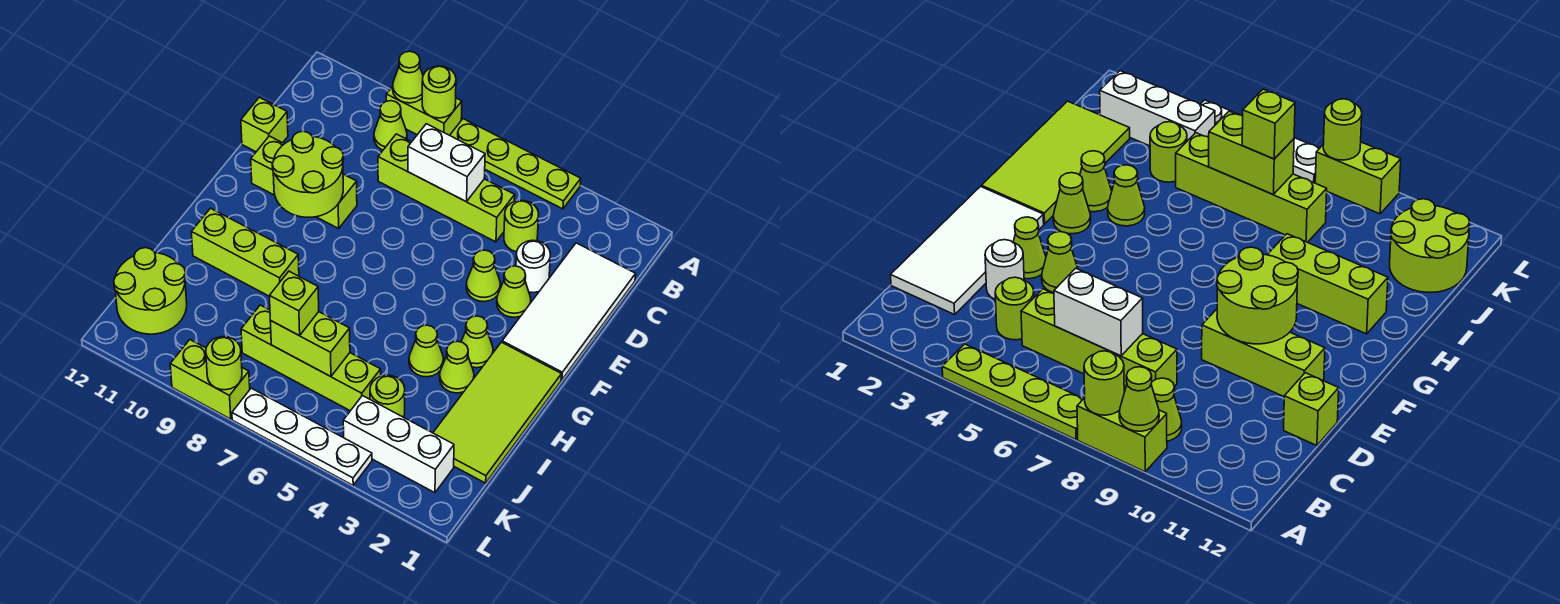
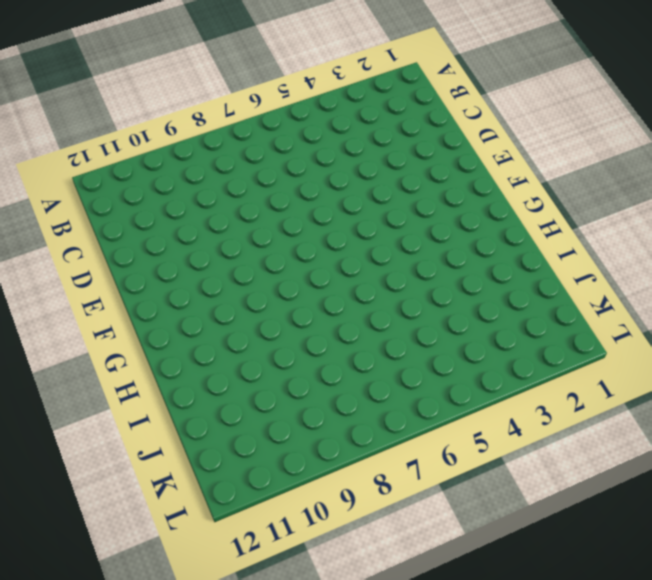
none -> lime 1x4 plate [450,119,581,209]
none -> lime 1x2 brick [386,86,462,135]
none -> lime 1x1 cone [374,101,407,150]

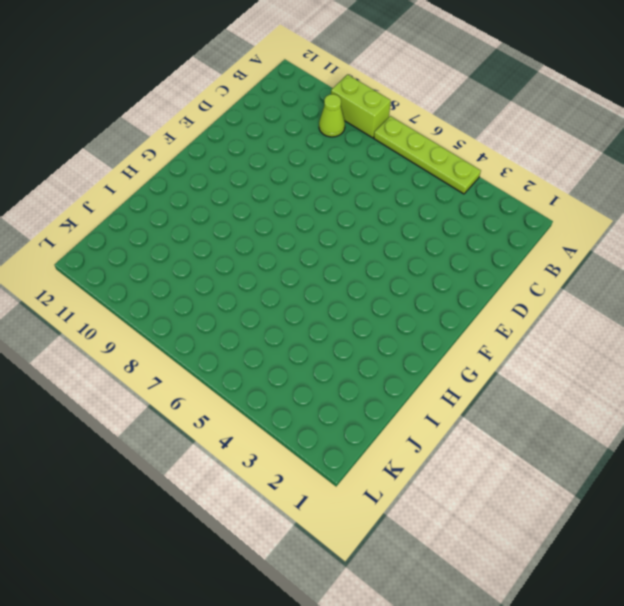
none -> white 2x4 tile [502,243,636,380]
none -> lime 1x1 round brick [504,200,539,252]
none -> lime 1x4 brick [378,134,515,242]

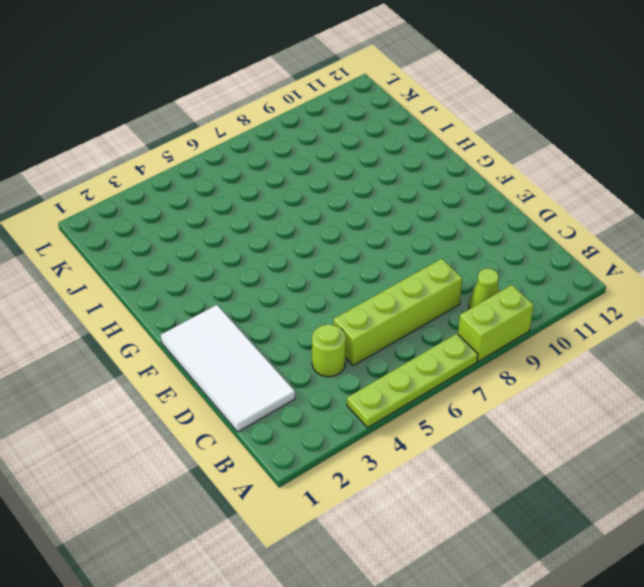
none -> white 1x1 round brick [516,240,550,293]
none -> lime 1x1 brick [241,97,288,152]
none -> lime 1x1 cone [497,266,531,317]

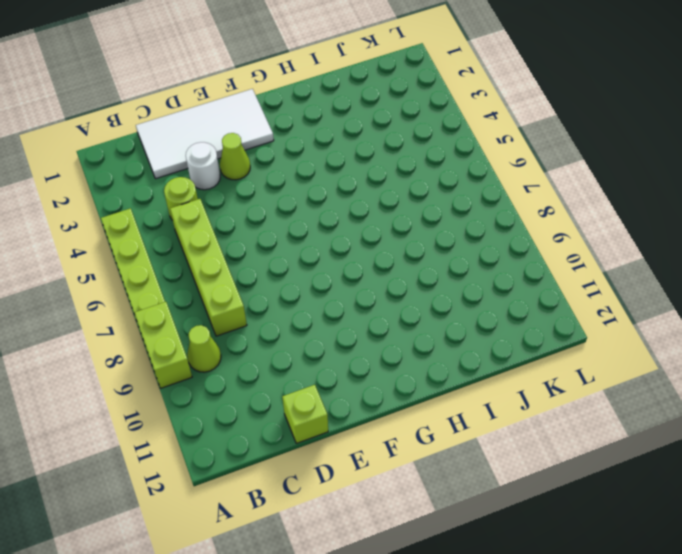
none -> lime 1x1 cone [466,250,500,302]
none -> lime 1x3 brick [251,136,357,228]
none -> lime 2x4 tile [433,342,561,483]

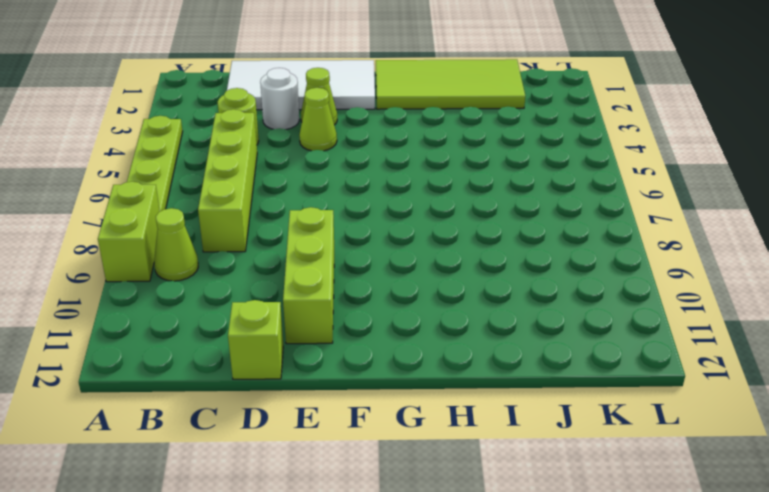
none -> lime 1x1 cone [461,316,493,368]
none -> lime 1x1 cone [440,341,474,393]
none -> lime 1x1 cone [409,325,443,377]

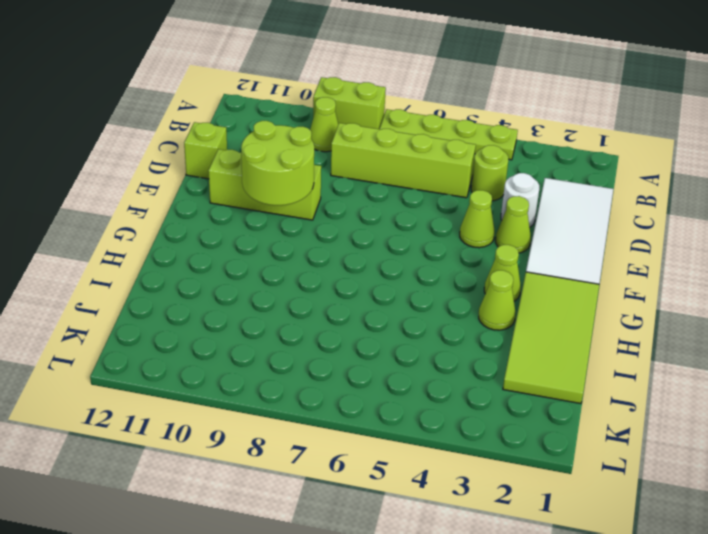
none -> lime 1x1 cone [409,325,443,377]
none -> lime 1x3 brick [191,208,299,296]
none -> lime 1x1 round brick [370,375,405,417]

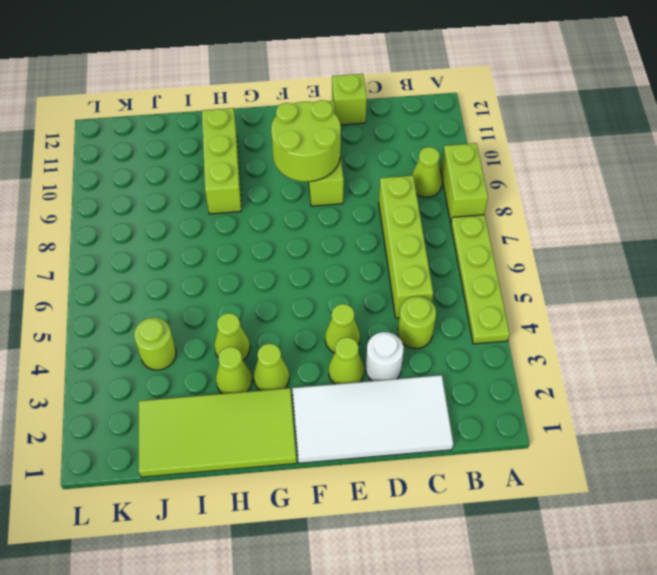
none -> lime 1x4 brick [241,305,381,411]
none -> lime 2x2 round brick [114,248,187,334]
none -> white 1x3 brick [343,396,454,493]

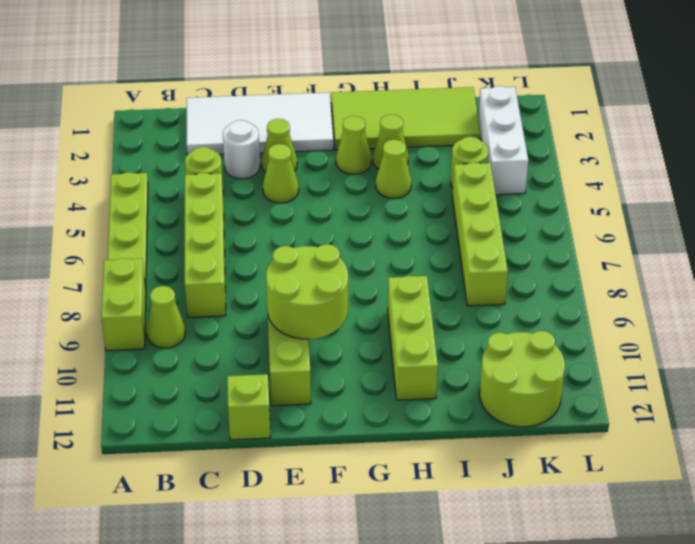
none -> white 1x4 plate [232,388,372,485]
none -> lime 1x2 brick [170,340,250,419]
none -> lime 1x1 round brick [422,66,456,118]

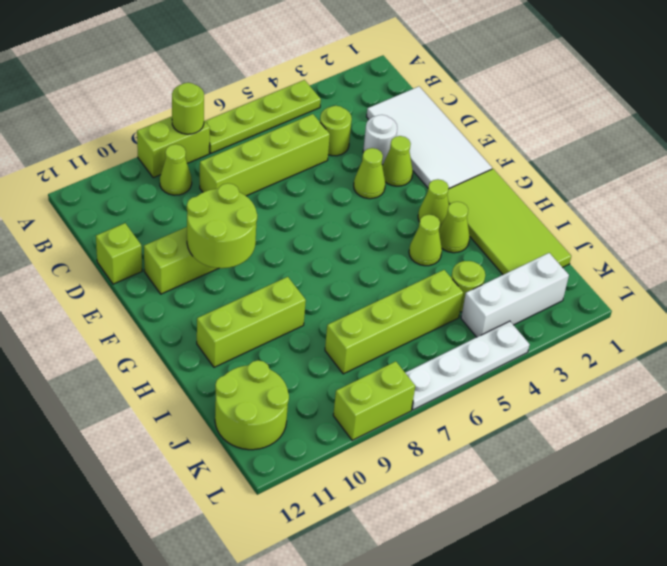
none -> lime 1x1 cone [393,51,423,103]
none -> white 1x2 brick [408,124,485,202]
none -> lime 1x2 brick [270,312,350,377]

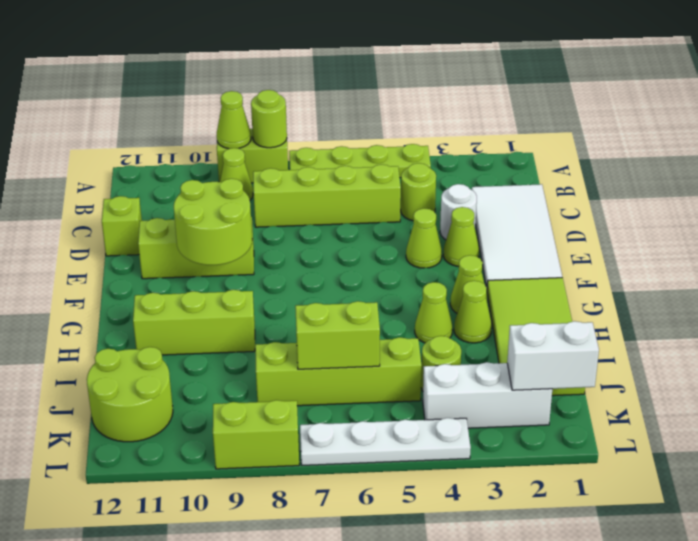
white 1x2 brick [507,321,599,390] -> white 1x2 brick moved to [408,124,485,202]
none -> lime 1x1 round brick [206,337,242,390]
none -> lime 1x1 brick [269,271,319,336]

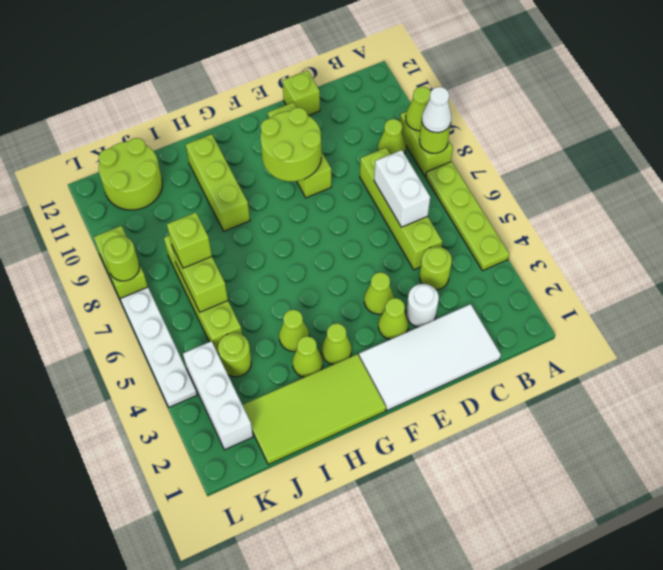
white 1x1 cone [422,87,451,133] -> none

